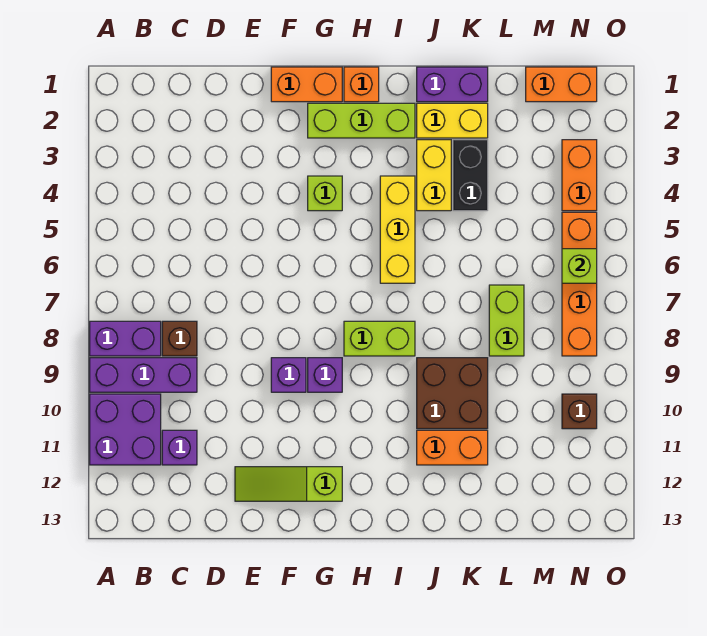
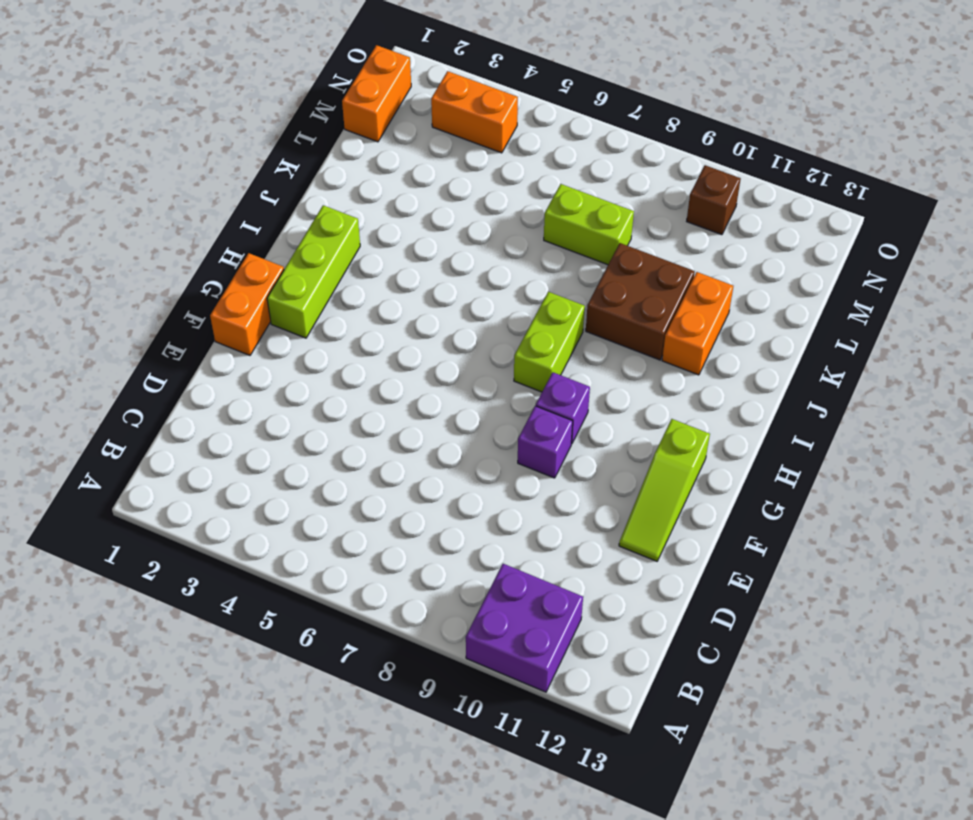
none -> purple 1x2 brick [90,321,161,356]
none -> purple 1x3 brick [90,358,197,392]
none -> brown 1x1 brick [162,321,197,356]

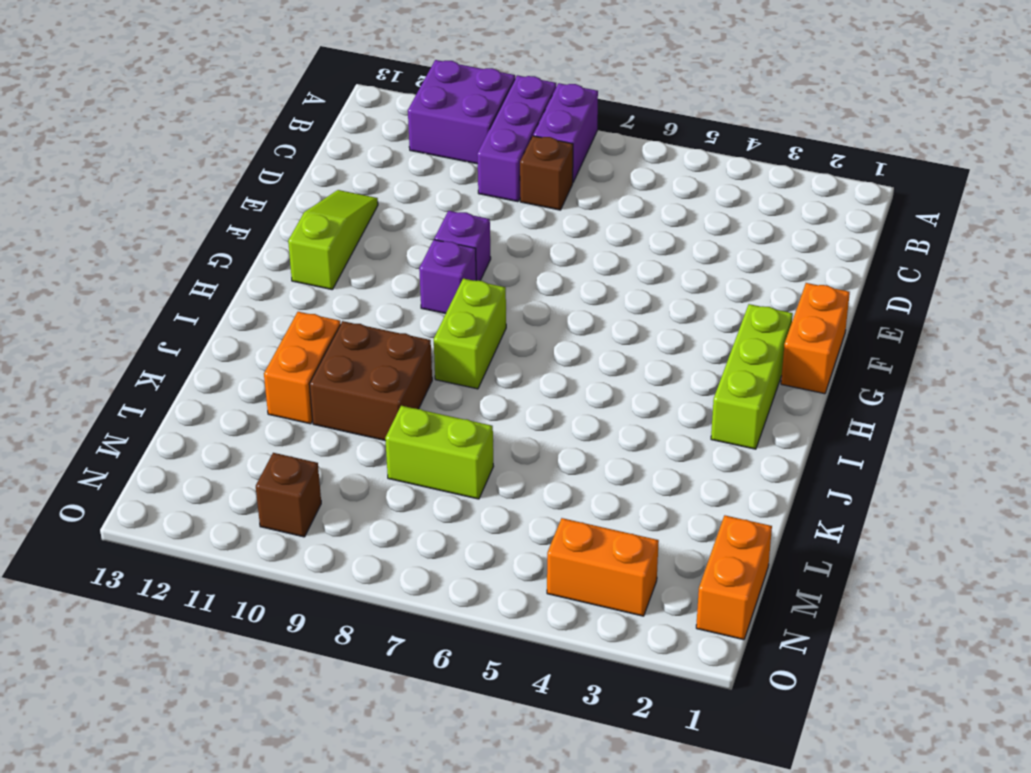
none -> purple 1x1 brick [162,430,197,465]
none -> lime 1x1 brick [308,176,342,211]
none -> orange 1x1 brick [344,67,379,102]

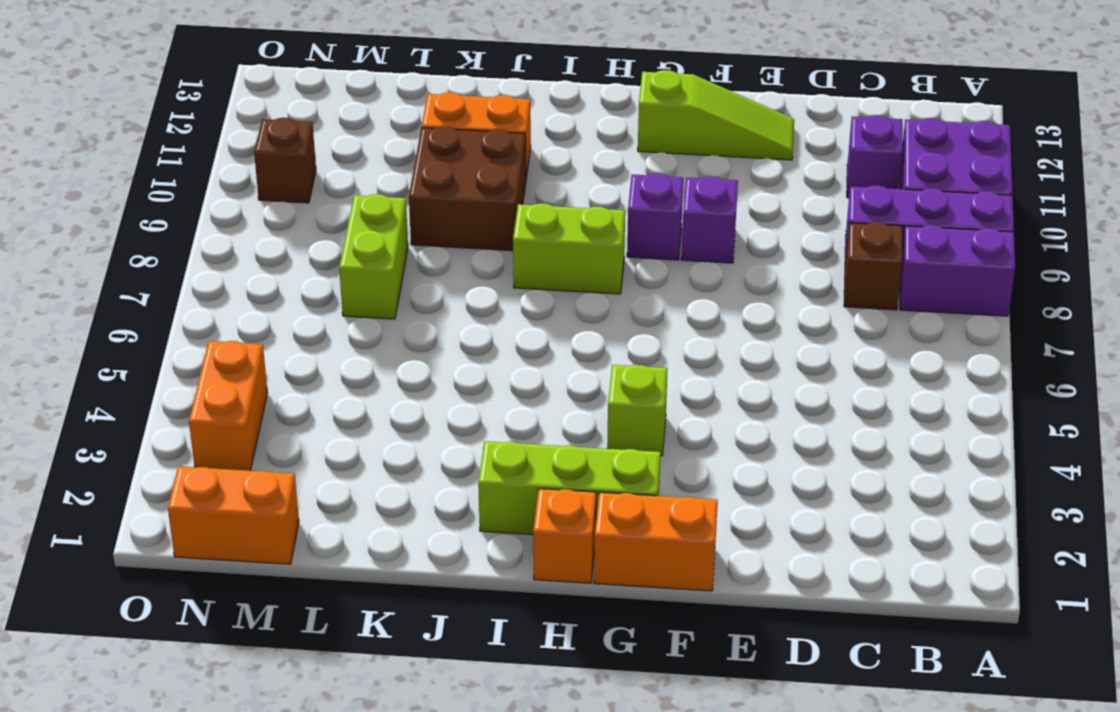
none -> yellow 1x3 brick [380,176,415,283]
none -> purple 1x2 brick [417,67,488,102]
none -> yellow 1x2 brick [417,103,488,138]

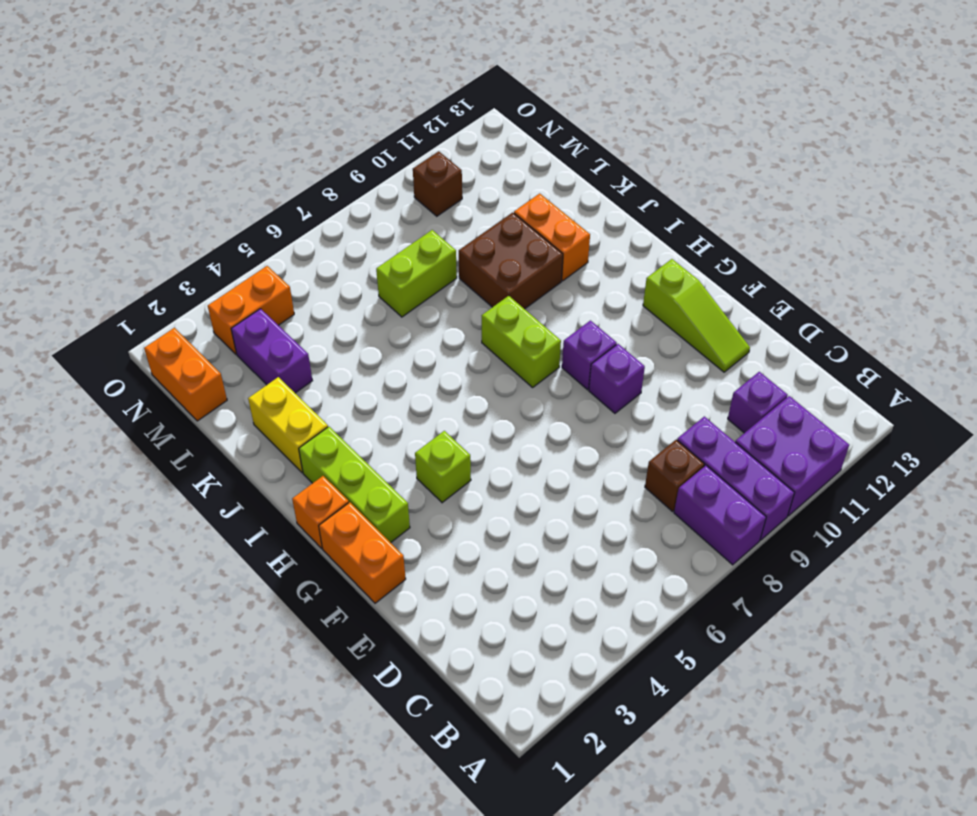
purple 1x2 brick [231,309,312,393] -> purple 1x2 brick moved to [417,67,488,102]
none -> yellow 1x3 brick [380,176,415,283]
none -> yellow 1x2 brick [417,140,451,211]
none -> black 1x2 brick [453,140,488,211]

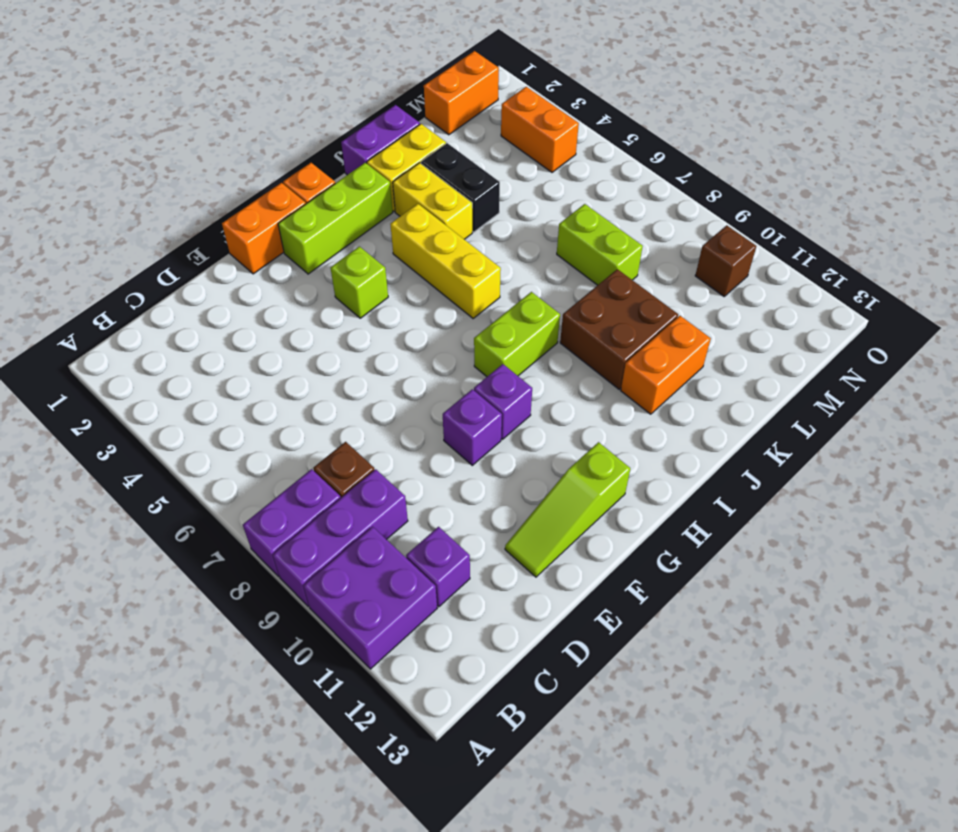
none -> orange 1x4 brick [562,212,597,356]
none -> lime 1x1 brick [562,249,597,283]

